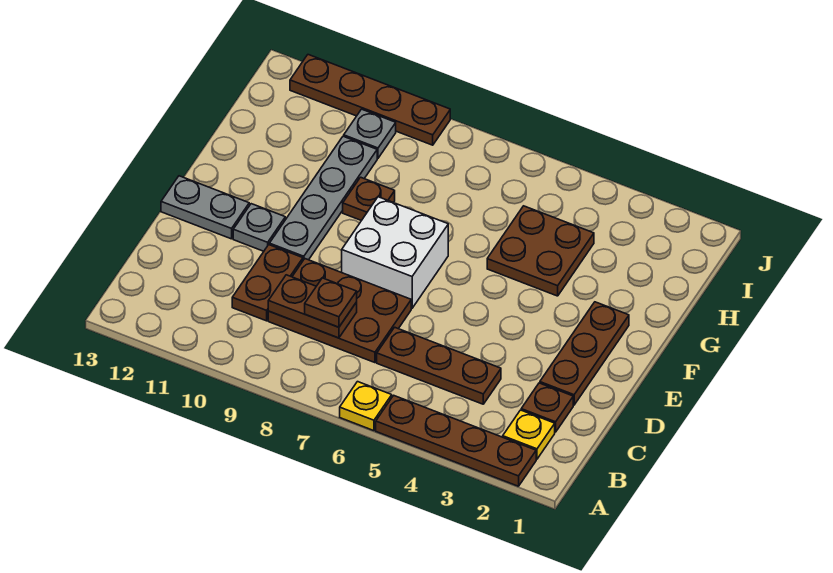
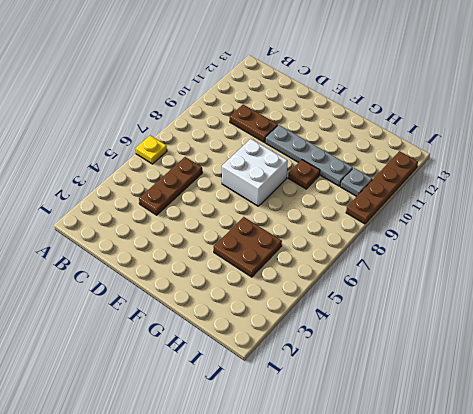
none -> brown 1x4 plate [376,395,536,486]
none -> yellow 1x1 plate [503,410,555,459]
none -> brown 1x1 plate [521,383,573,432]

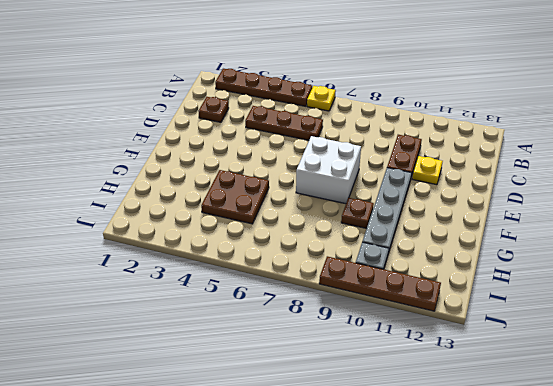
yellow 1x1 plate [412,156,443,185] -> yellow 1x1 plate moved to [503,410,555,459]
none -> brown 2x3 plate [268,259,411,363]
none -> brown 1x3 plate [540,302,629,405]
none -> grey 1x1 plate [233,204,285,251]

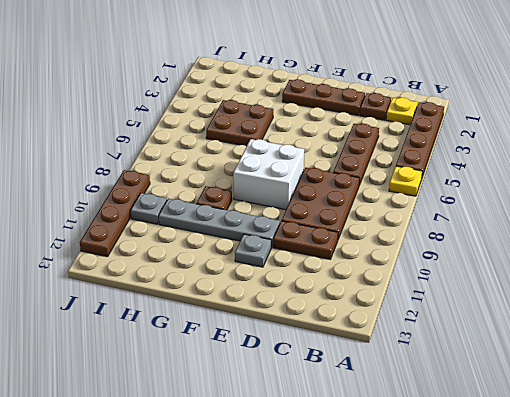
none -> grey 1x2 plate [161,176,249,239]
none -> brown 1x2 plate [268,275,357,338]
none -> brown 1x1 plate [305,278,357,327]

